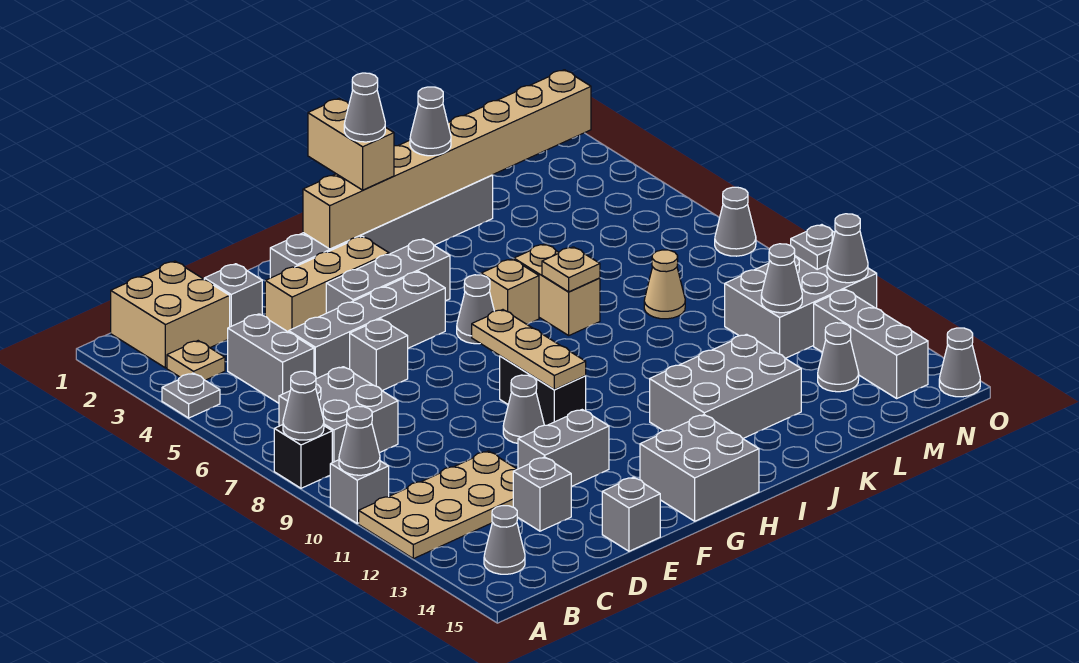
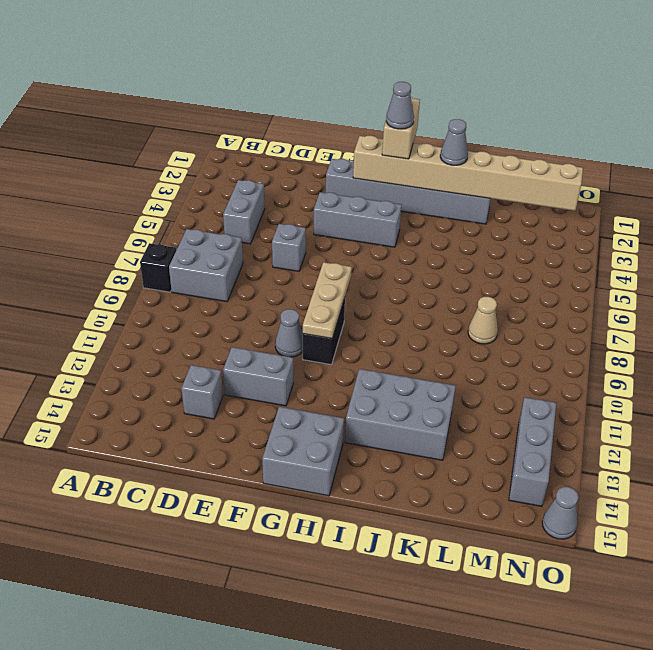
none -> grey 1x1 plate [162,373,220,418]
none -> grey 1x1 brick [330,460,389,523]
none -> tan 2x4 plate [359,451,517,559]
none -> tan 2x2 brick [111,261,230,368]

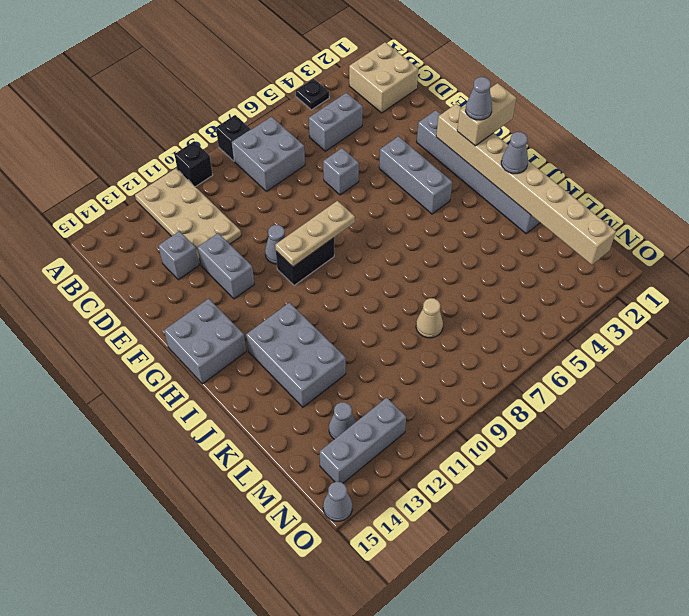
black 1x1 plate [296,79,329,110] -> grey 1x1 plate [162,373,220,418]
black 1x1 brick [174,141,213,187] -> grey 1x1 brick [330,460,389,523]
none -> tan 1x1 plate [167,341,225,380]
none -> grey 1x1 cone [484,506,525,574]
none -> grey 1x1 brick [204,264,262,327]
none -> grey 1x4 brick [289,271,445,379]

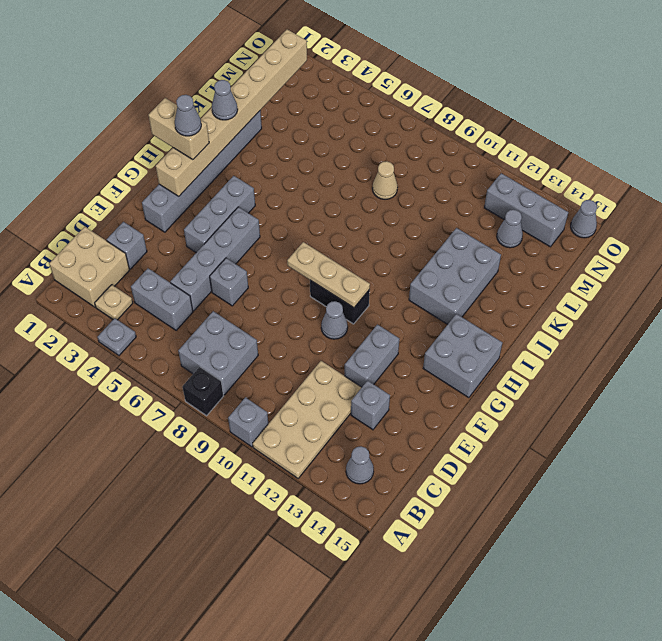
none -> tan 1x3 brick [265,236,389,332]
none -> grey 1x1 brick [602,477,660,551]
none -> grey 1x1 cone [457,275,494,344]
none -> tan 1x1 brick [481,259,539,324]

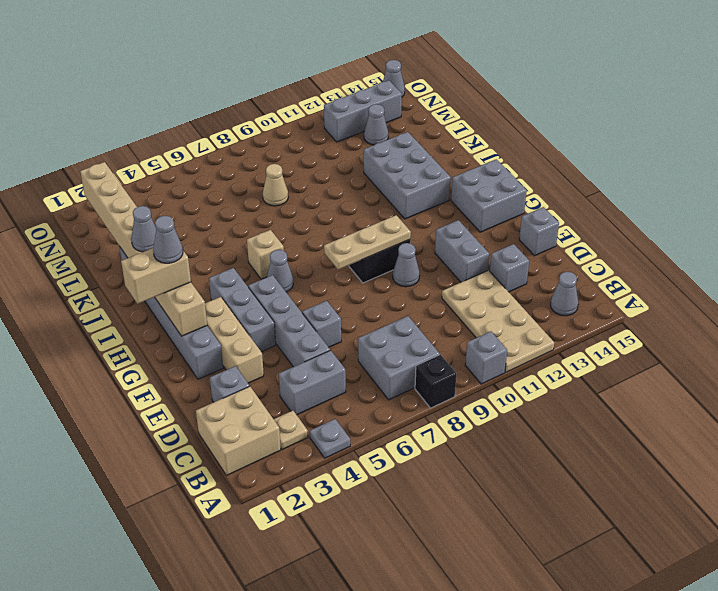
none -> tan 1x2 brick [514,244,600,335]
none -> grey 2x3 brick [725,256,877,358]
none -> grey 1x1 cone [715,187,756,256]
none -> grey 1x1 cone [283,371,324,440]

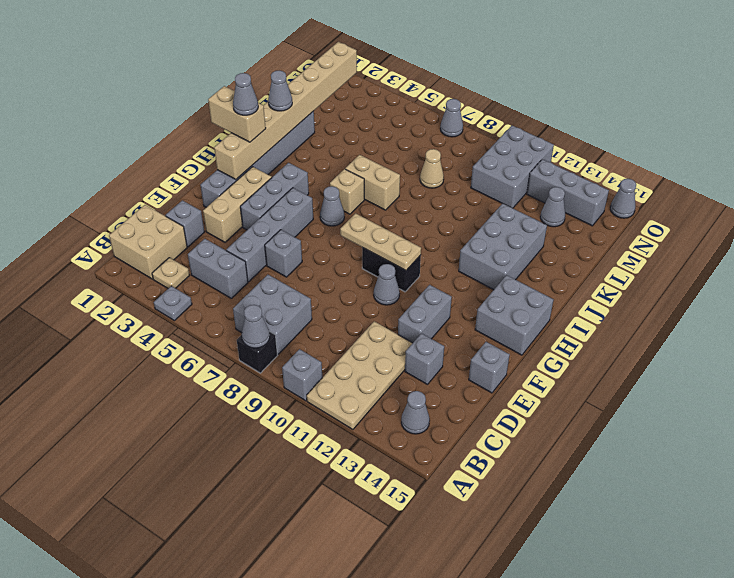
none -> grey 1x1 cone [339,406,380,475]
none -> tan 1x1 plate [542,247,600,292]
none -> grey 1x1 cone [761,244,802,313]
none -> grey 1x1 plate [791,225,835,269]

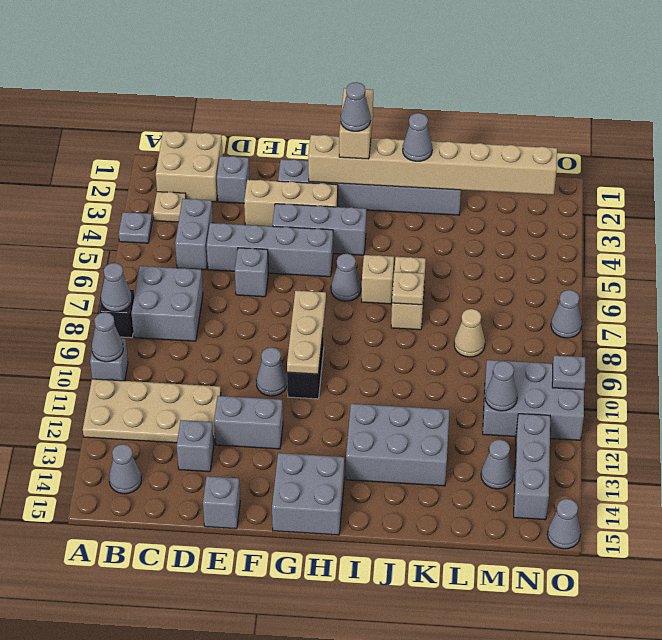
none -> grey 1x1 cone [827,214,868,283]

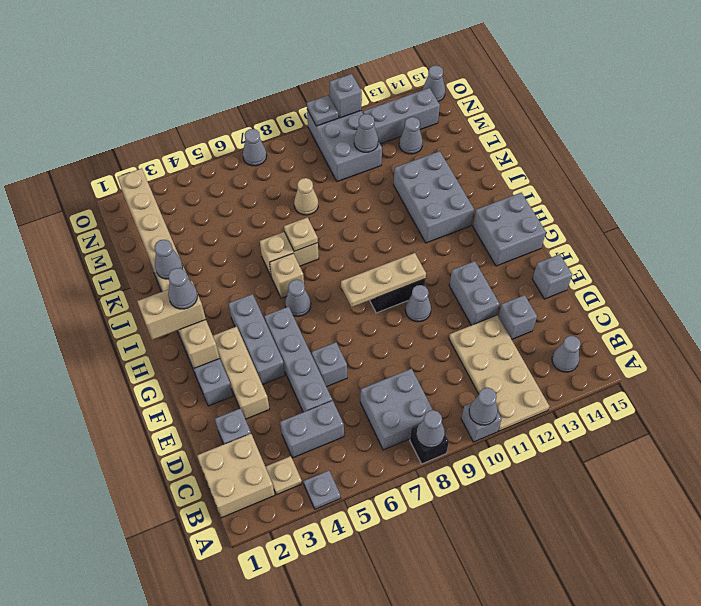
grey 1x1 brick [330,74,362,118] -> grey 1x1 cone [827,214,868,283]

